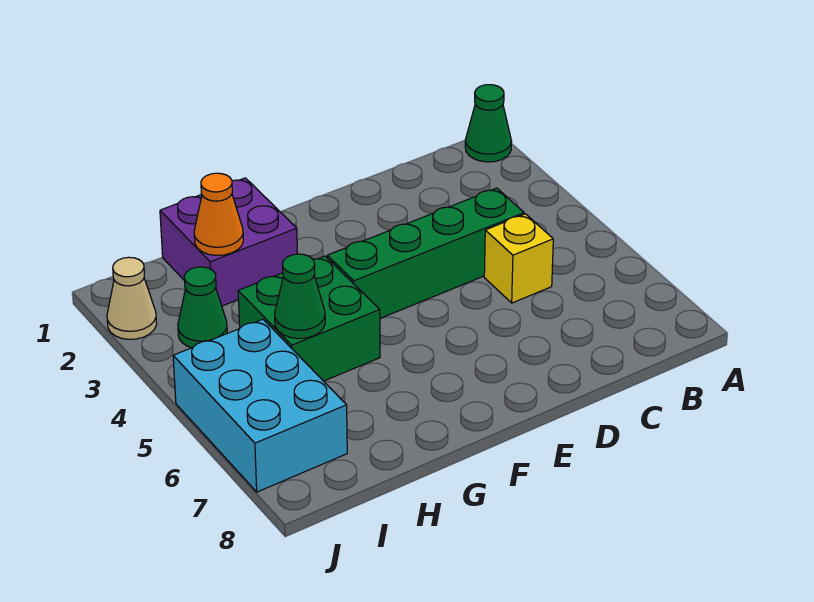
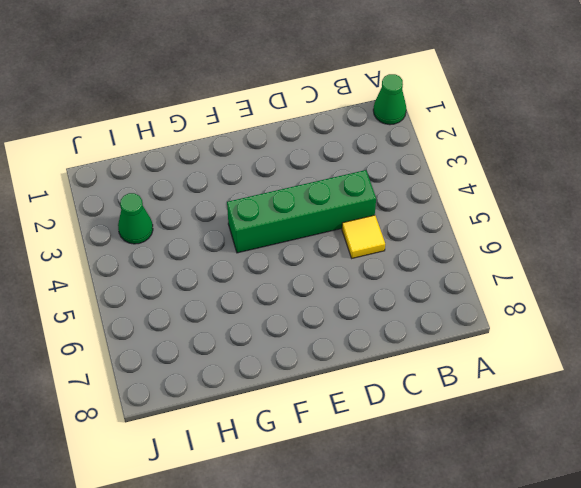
yellow 1x1 tile [342,215,385,258] -> yellow 1x1 brick [484,214,553,303]
none -> purple 2x2 brick [160,178,297,306]
none -> green 2x2 brick [238,256,380,381]

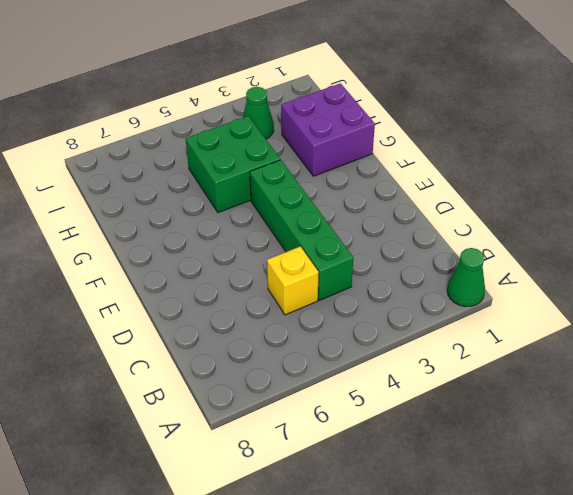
none -> cyan 2x3 brick [173,319,347,492]
none -> tan 1x1 cone [107,257,157,339]

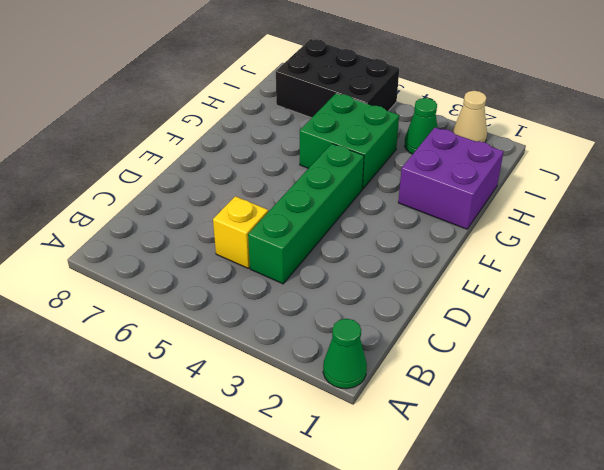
black 2x3 brick [276,39,399,118] -> cyan 2x3 brick [173,319,347,492]
none -> orange 1x1 cone [194,173,243,256]
none -> green 1x1 cone [275,254,325,339]

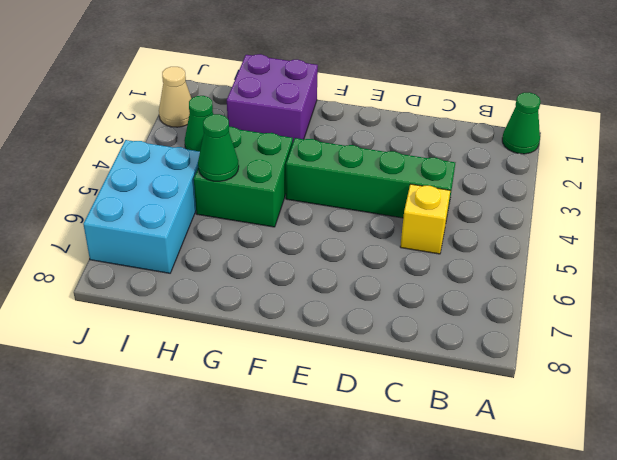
none -> orange 1x1 cone [194,173,243,256]

